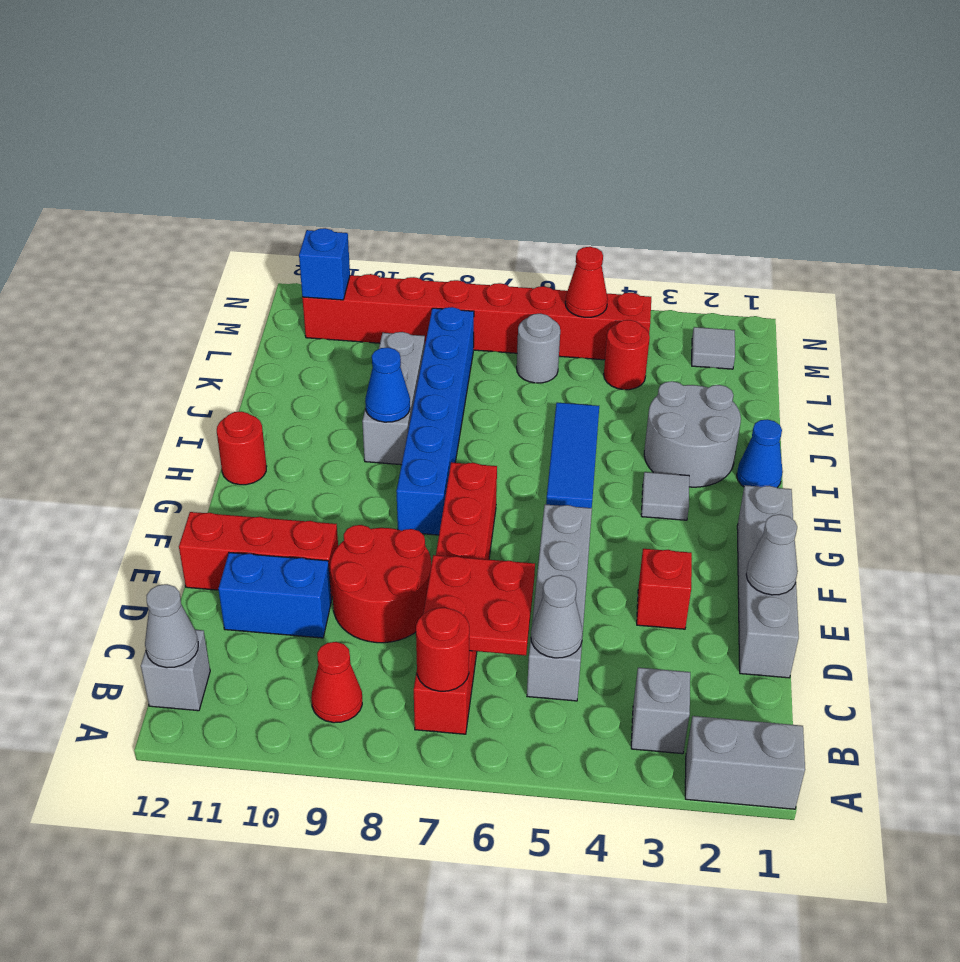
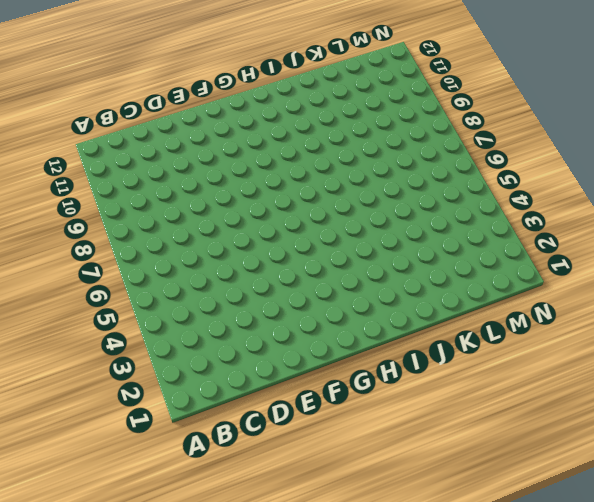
none -> grey 1x2 brick [685,716,805,809]
none -> grey 1x1 brick [631,668,690,754]
none -> red 1x6 brick [414,462,497,734]
none -> red 1x1 cone [311,642,362,723]

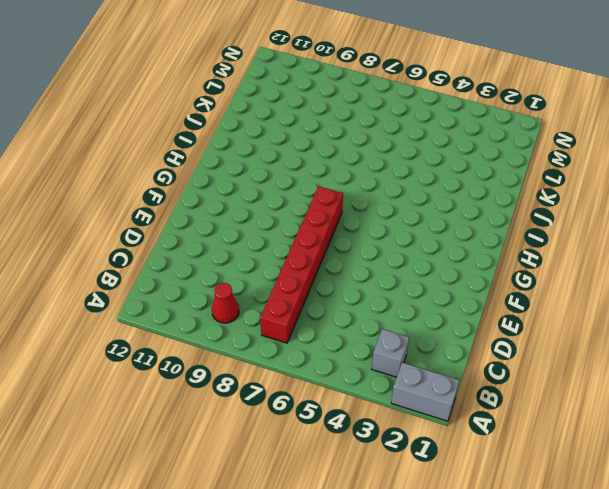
none -> grey 1x1 brick [141,630,210,711]
none -> grey 1x4 brick [527,504,592,701]
none -> grey 1x4 brick [737,485,799,678]
none -> red 2x2 round brick [330,525,431,643]

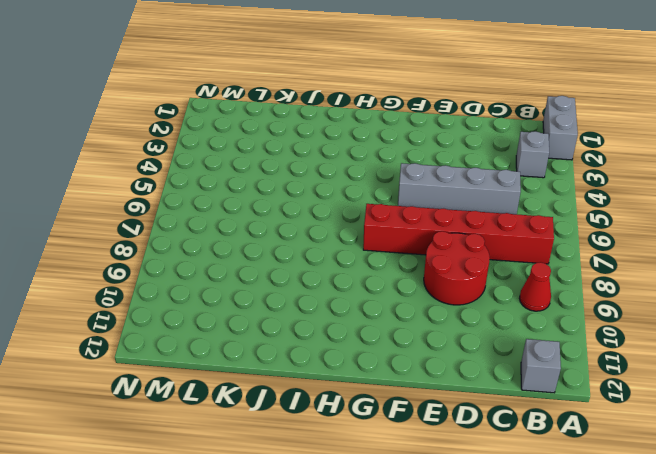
none -> grey 1x4 brick [737,485,799,678]
none -> blue 1x2 brick [218,553,332,638]
none -> red 1x1 brick [637,549,692,629]
none -> red 1x3 brick [179,512,338,599]

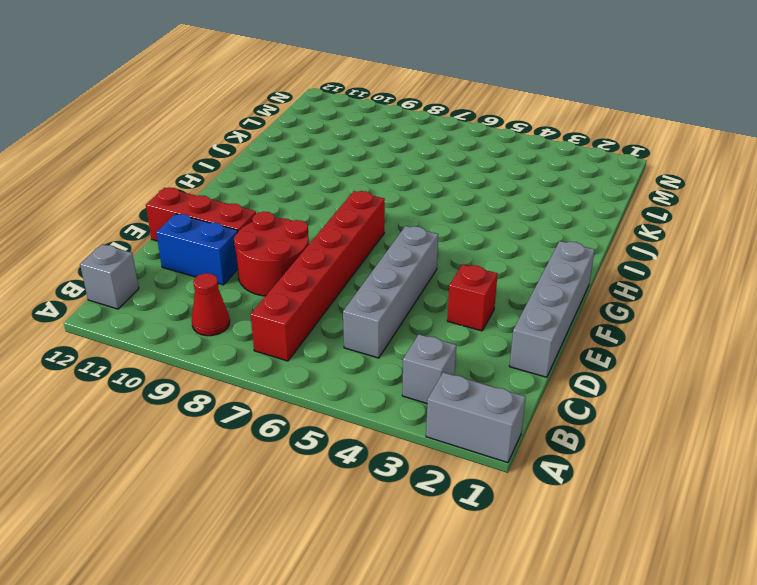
none -> blue 1x6 brick [396,307,474,535]
none -> grey 1x1 tile [641,472,689,520]
none -> blue 1x3 tile [546,403,599,508]
none -> red 1x1 round brick [217,411,267,485]

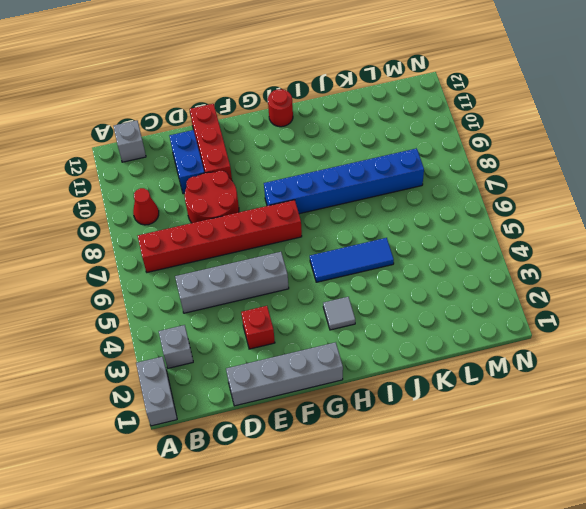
none -> blue 1x1 cone [737,419,783,488]
none -> grey 2x2 round brick [644,381,741,487]
none -> grey 1x3 brick [362,332,425,465]
none -> red 1x1 round brick [604,320,650,390]

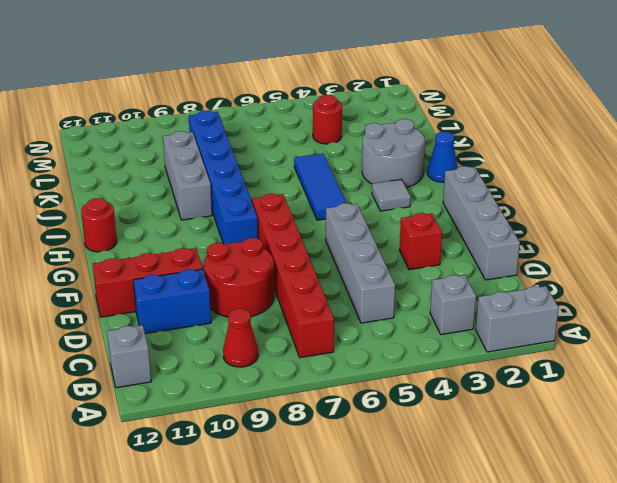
none -> grey 1x1 round brick [517,314,560,383]
none -> grey 1x1 tile [692,327,735,369]
none -> red 1x8 brick [302,274,651,360]
none -> red 1x1 round brick [416,607,469,691]

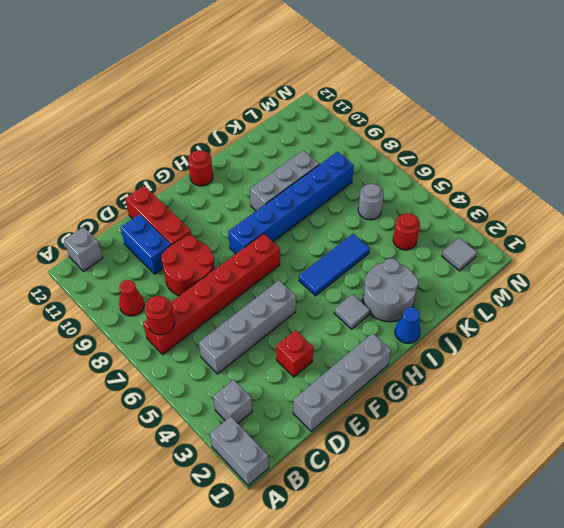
none -> red 1x8 brick [302,274,651,360]
none -> grey 1x1 cone [145,584,198,668]
none -> grey 1x1 cone [531,575,583,658]
none -> red 2x2 plate [423,555,535,655]

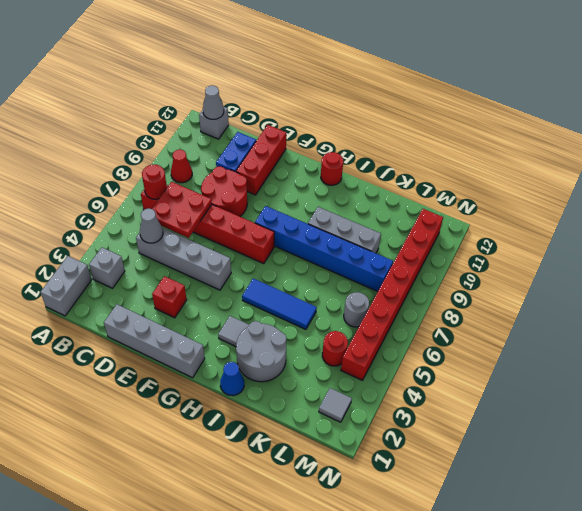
none -> grey 1x1 cone [746,514,798,595]
none -> blue 1x1 cone [365,347,410,422]
none -> red 1x1 cone [565,247,608,317]
none -> blue 1x1 brick [299,228,350,300]

